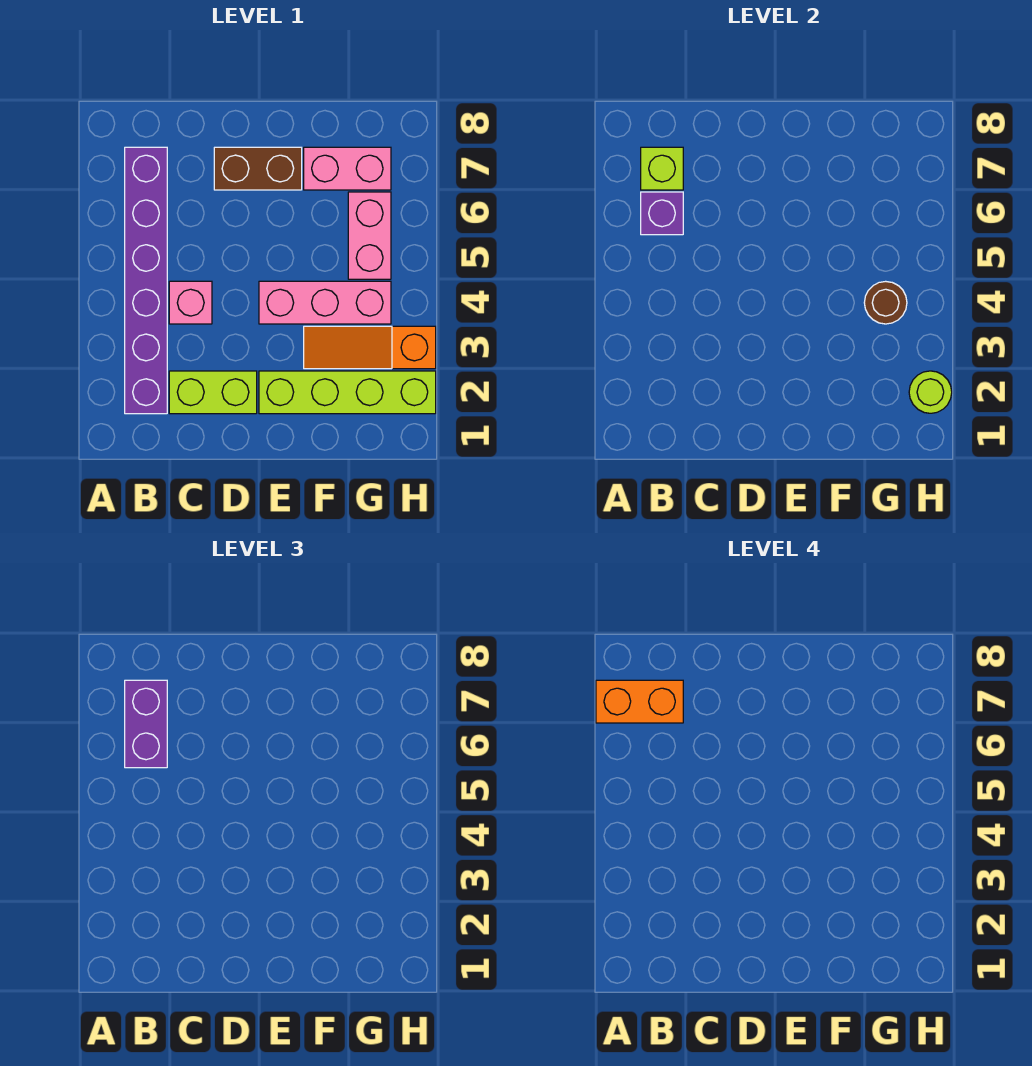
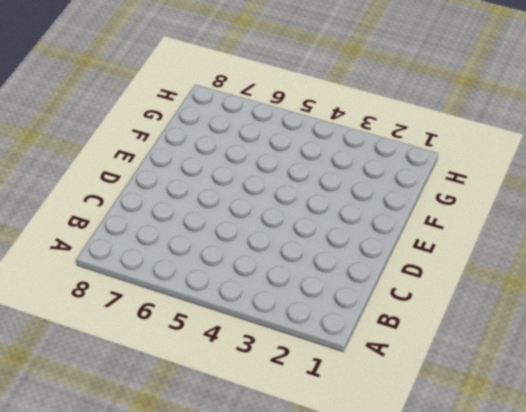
none -> purple 1x6 brick [125,147,167,414]
none -> lime 1x2 brick [169,371,257,414]
none -> pink 1x1 brick [169,281,212,324]

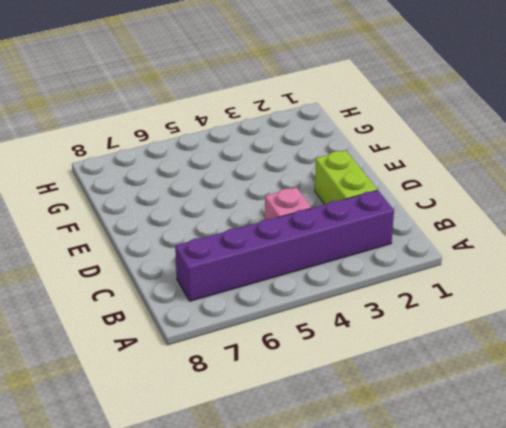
none -> brown 1x2 brick [214,147,302,190]
none -> lime 1x4 brick [259,371,436,414]
none -> pink 1x3 brick [259,281,391,324]

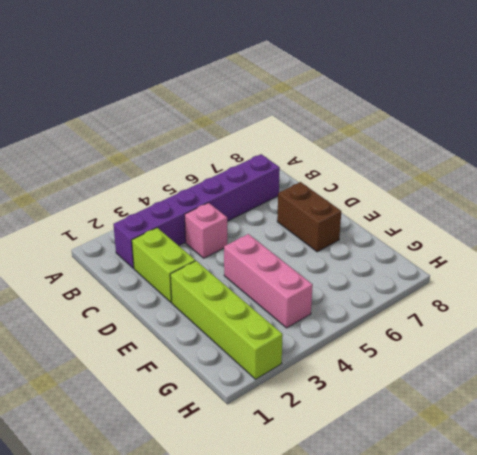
none -> orange 1x3 slope [304,326,436,369]
none -> pink 1x2 brick [304,147,391,190]
none -> pink 1x2 brick [348,192,391,279]

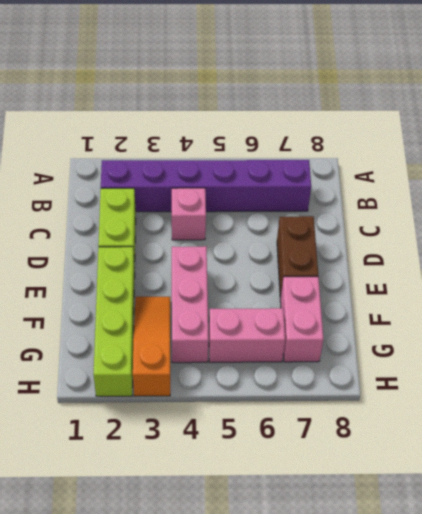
none -> purple 1x1 brick [641,192,683,235]
none -> lime 1x1 brick [641,147,683,190]
none -> brown 1x1 round brick [864,281,907,324]

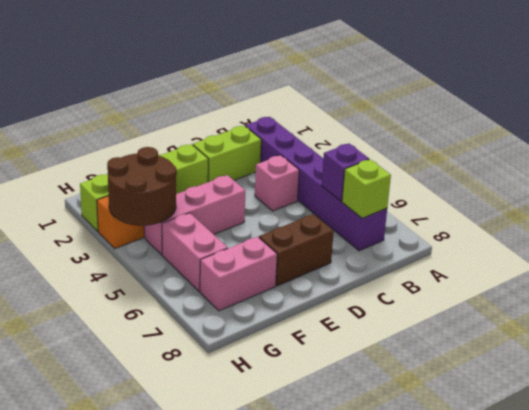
brown 2x2 round brick [107,147,177,226] -> brown 1x1 round brick [864,281,907,324]
none -> lime 1x1 round brick [909,371,952,413]
none -> purple 1x2 brick [125,680,167,768]
none -> orange 1x2 brick [596,680,683,723]

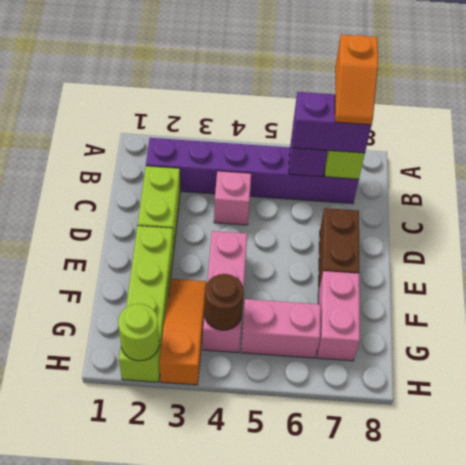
orange 1x2 slope [335,35,378,125] -> orange 1x2 brick [596,680,683,723]

